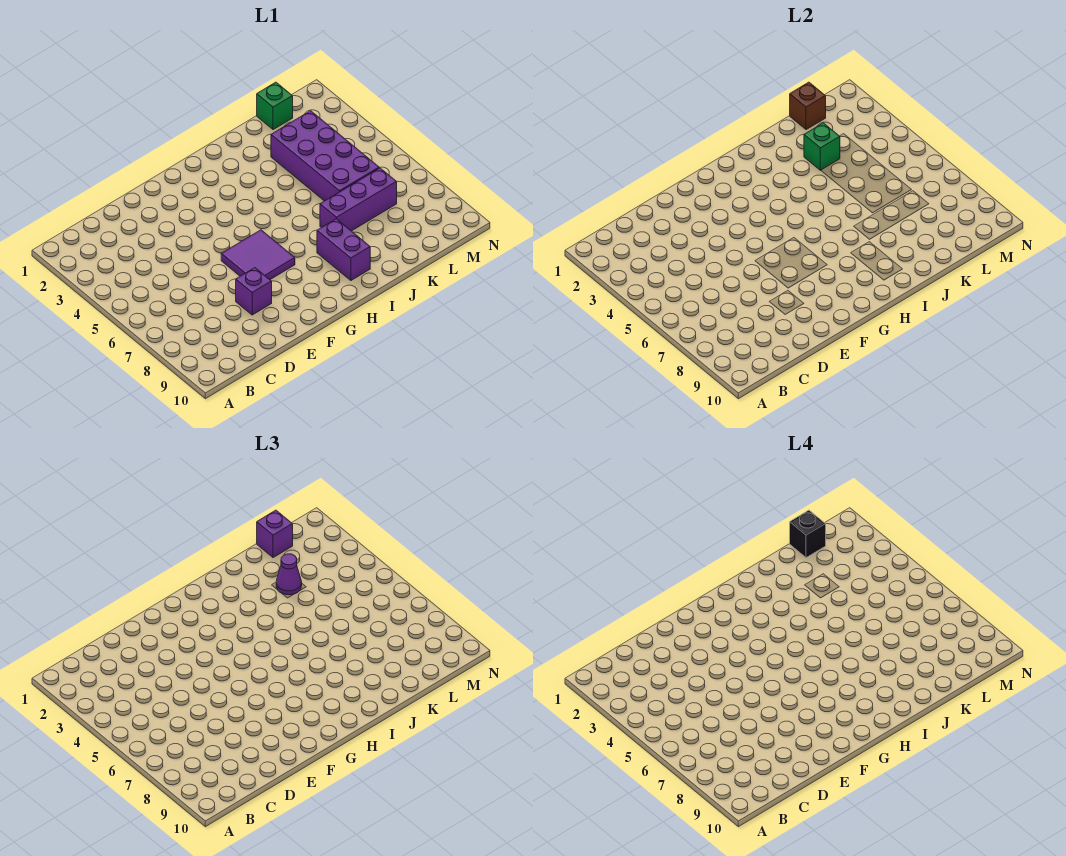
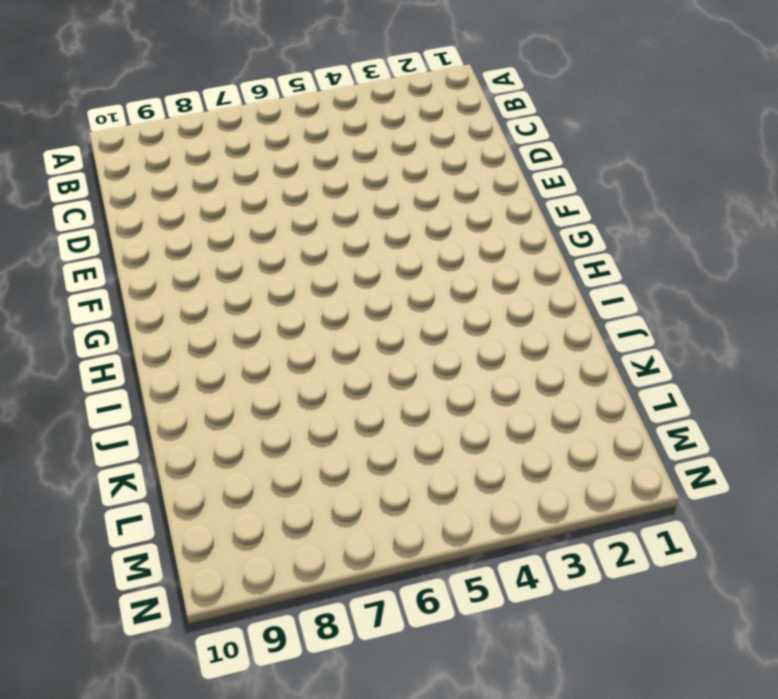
none -> purple 1x1 brick [236,268,272,315]
none -> purple 2x2 tile [221,230,295,280]

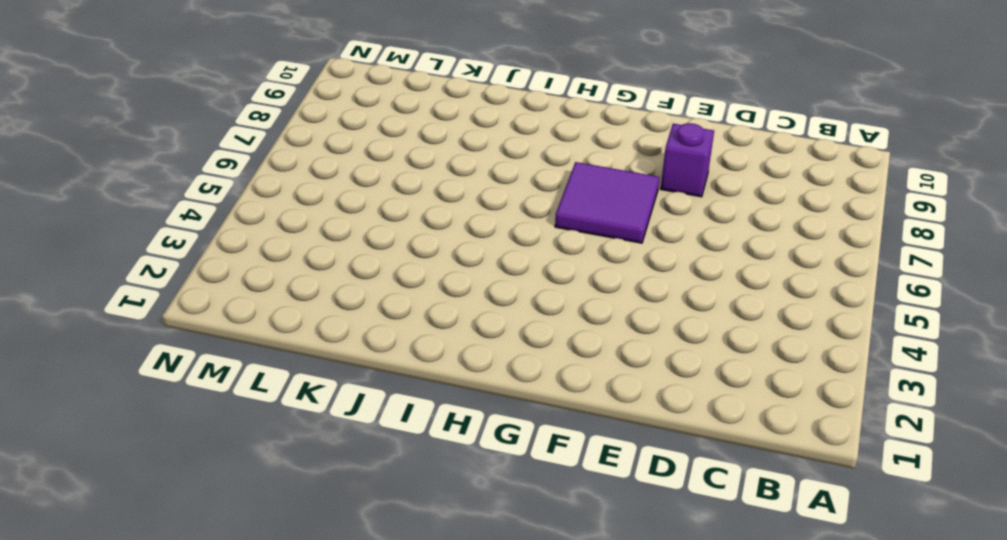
none -> purple 1x2 brick [317,219,370,280]
none -> purple 1x3 brick [320,168,397,231]

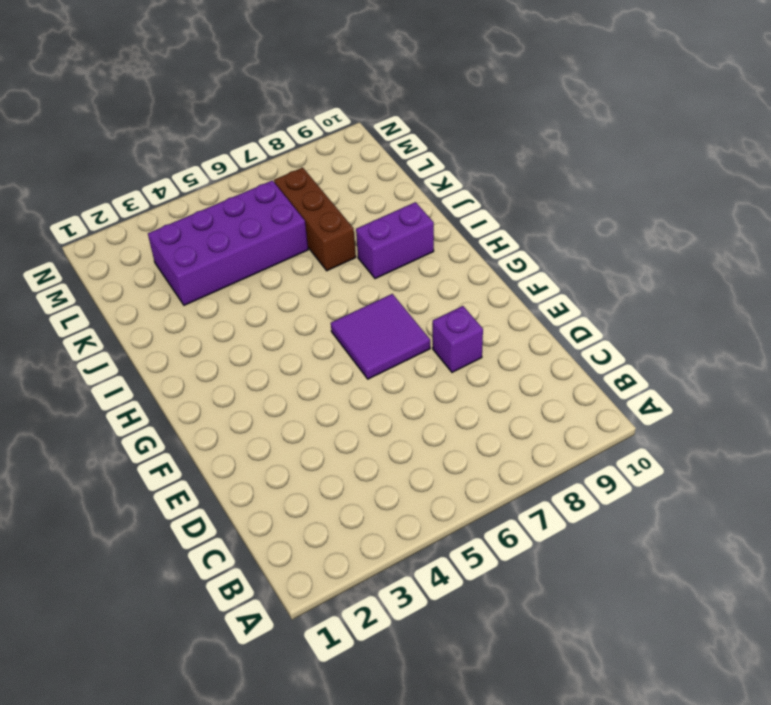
brown 1x3 brick [274,168,356,271] -> purple 1x3 brick [320,168,397,231]
none -> green 1x1 brick [257,82,293,130]
none -> green 1x1 brick [804,123,840,170]

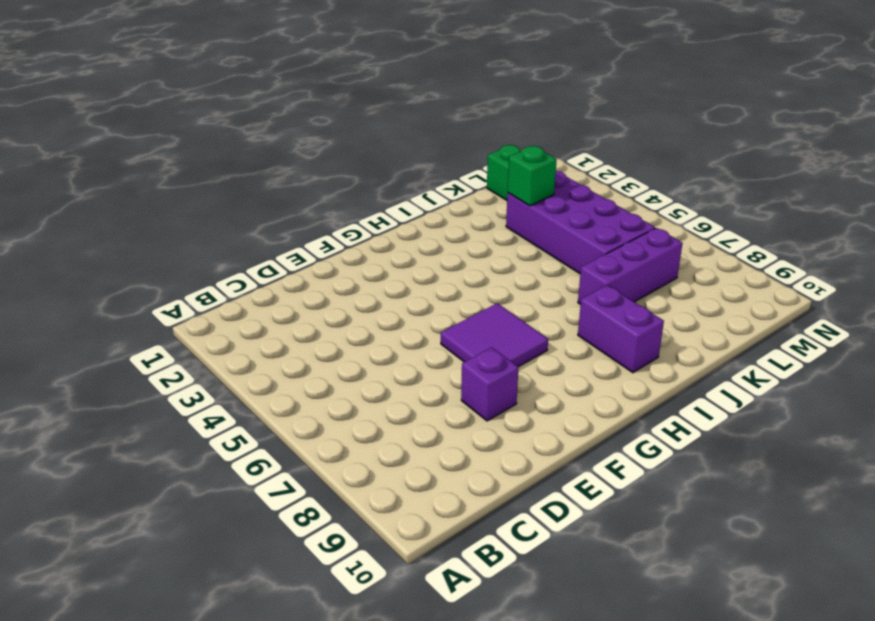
none -> brown 1x1 brick [790,82,826,130]
none -> purple 1x1 cone [276,554,302,595]

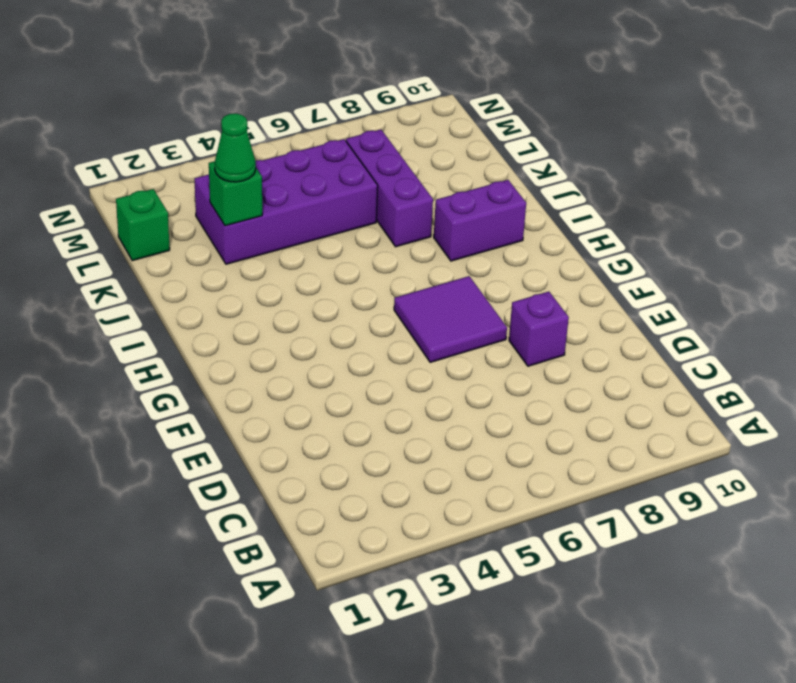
green 1x1 cone [215,113,256,182] -> purple 1x1 cone [276,554,302,595]
none -> brown 1x1 brick [790,82,826,130]
none -> purple 1x1 brick [257,510,293,558]

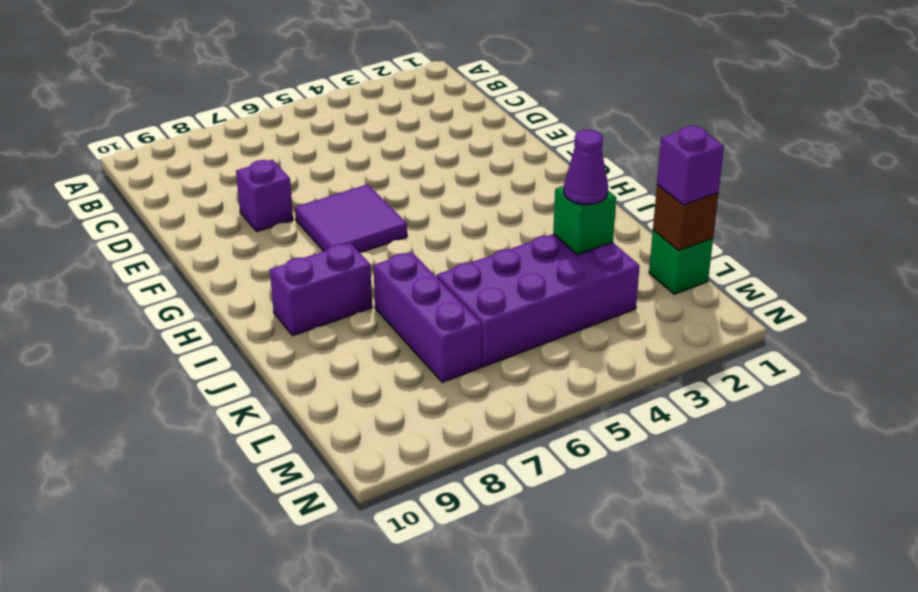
none -> black 1x1 brick [790,510,826,558]

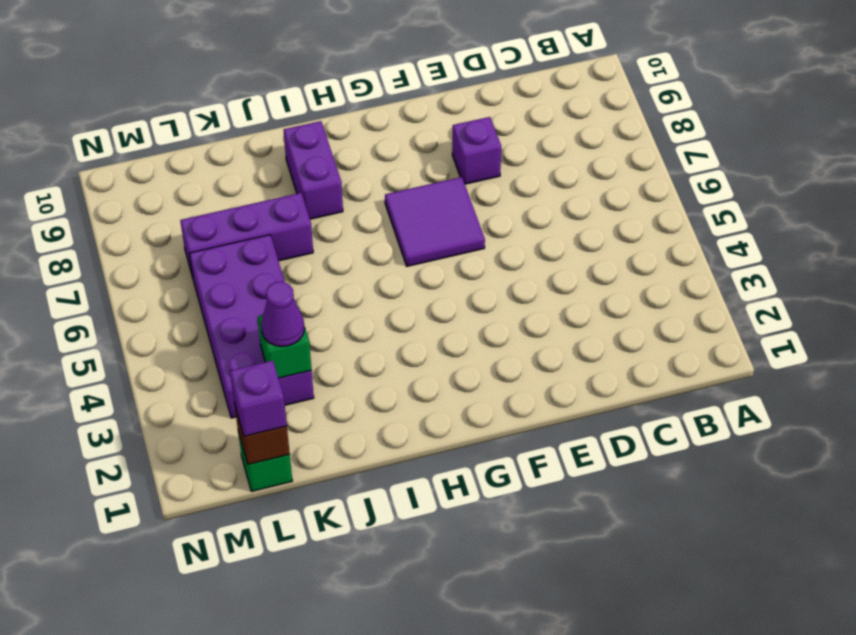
none -> black 1x1 brick [790,510,826,558]

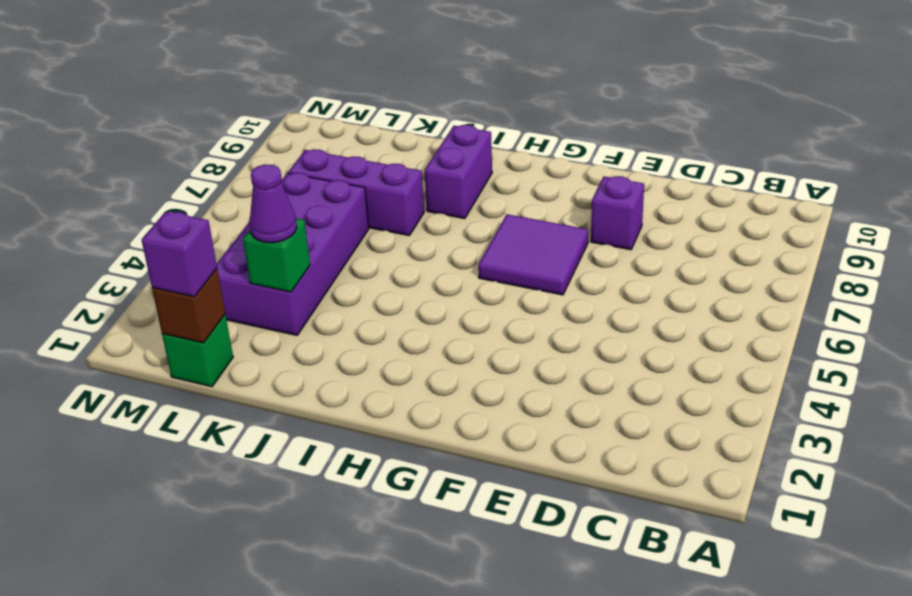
none -> black 1x1 brick [790,510,826,558]

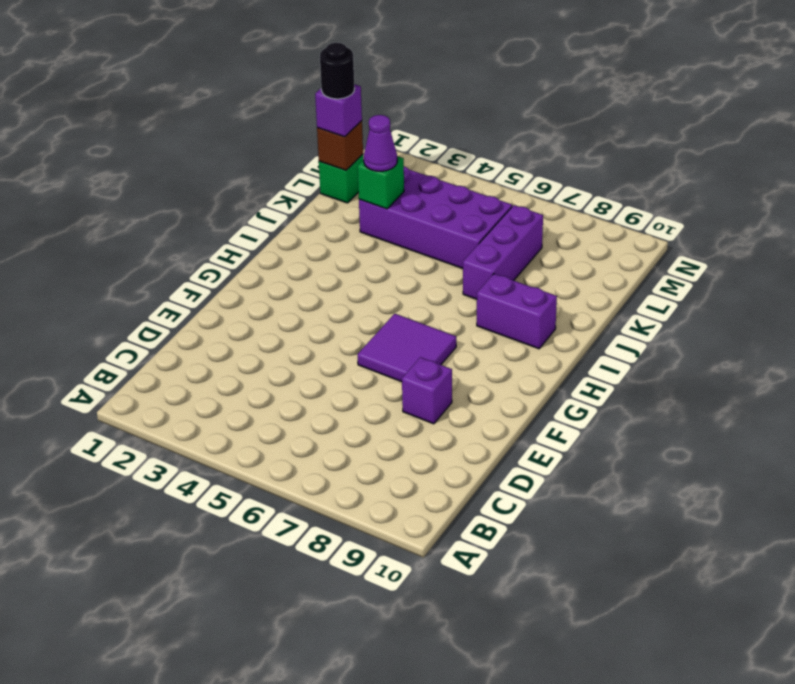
black 1x1 round brick [320,43,355,99] -> black 1x1 brick [790,510,826,558]

